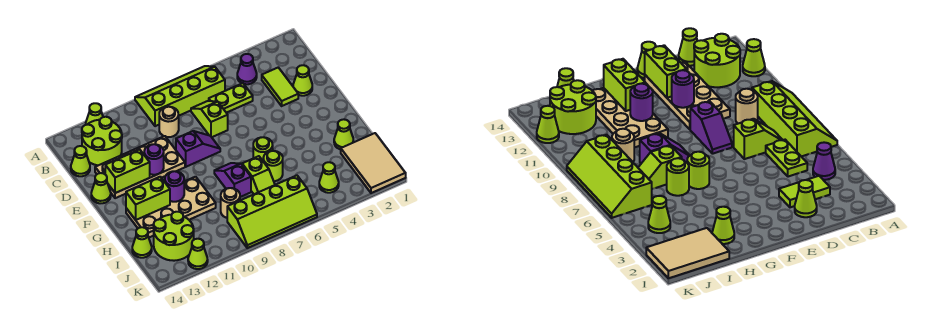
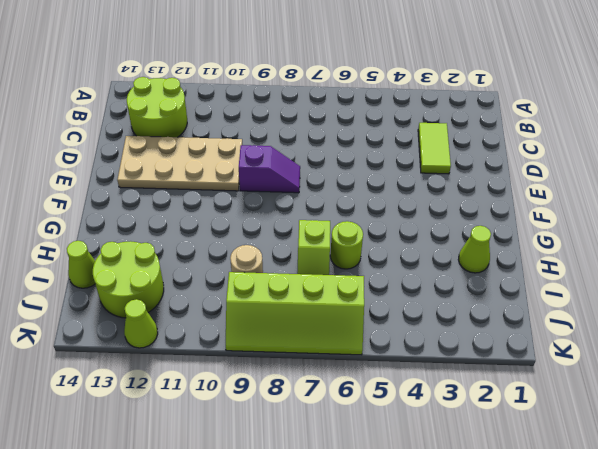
none -> lime 2x4 slope [135,66,225,126]
none -> lime 1x1 cone [86,103,103,125]
none -> purple 1x1 cone [237,54,257,84]
none -> lime 1x2 plate [209,83,253,113]

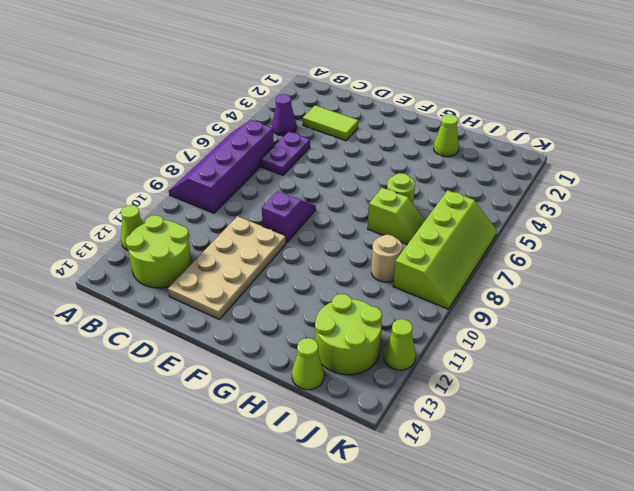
purple 2x4 slope [169,120,274,213] -> lime 2x4 slope [135,66,225,126]
purple 1x2 plate [261,132,310,175] -> lime 1x2 plate [209,83,253,113]
none -> lime 1x2 slope [191,101,228,137]
none -> tan 1x1 round brick [159,107,179,137]
none -> lime 1x1 cone [71,146,90,176]
none -> lime 1x1 cone [293,65,312,96]

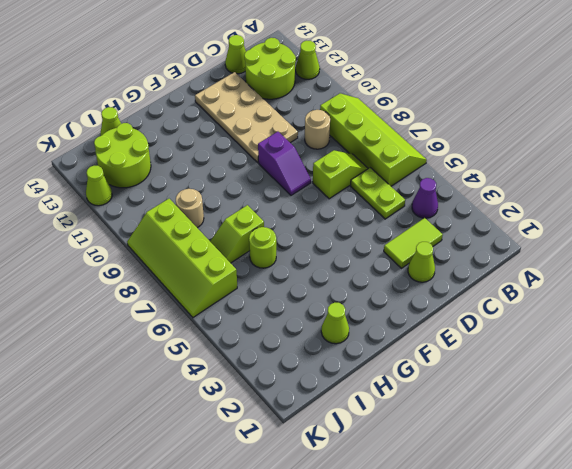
none -> lime 1x1 cone [91,173,111,203]
none -> lime 1x1 round brick [253,137,273,161]
none -> purple 1x2 slope [214,163,251,197]
none -> tan 2x4 plate [126,177,216,237]

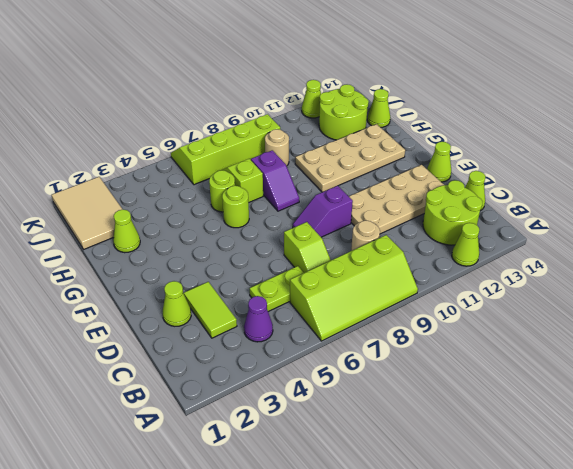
none -> lime 1x1 cone [319,162,339,193]
none -> purple 1x1 round brick [144,144,164,175]
none -> lime 1x2 brick [105,150,150,193]
none -> purple 1x1 round brick [165,171,184,202]

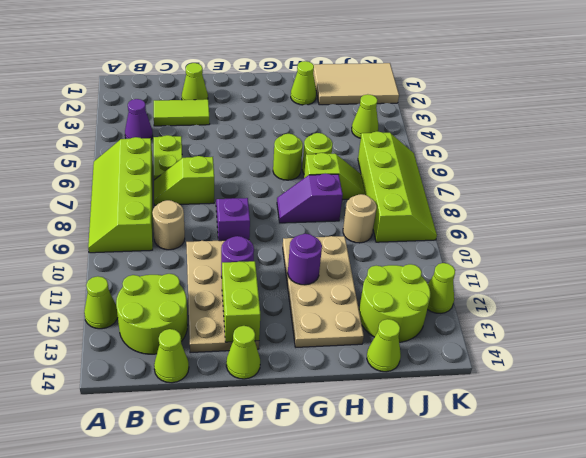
none -> lime 1x2 brick [126,177,170,220]

